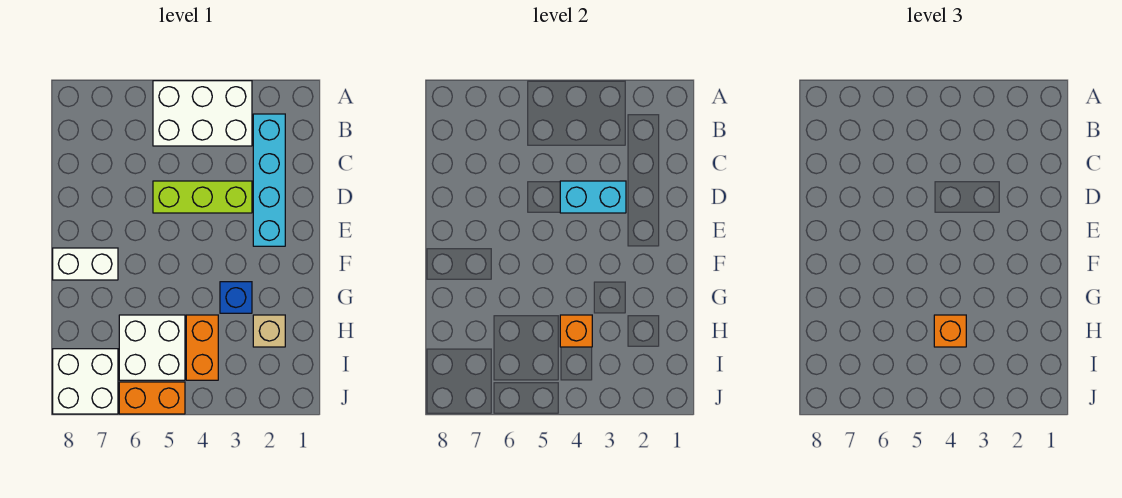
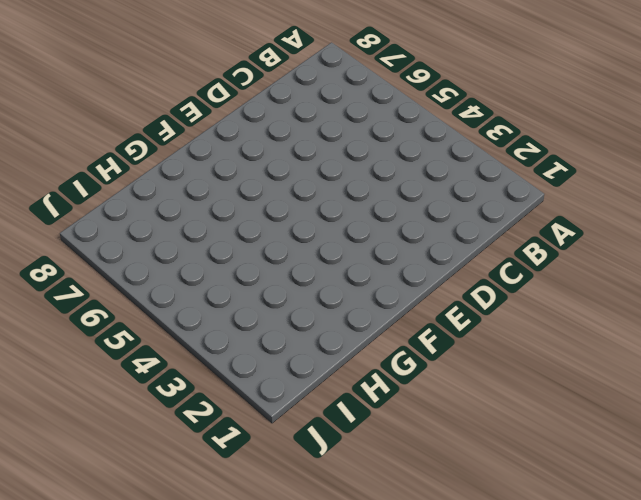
none -> white 2x3 brick [153,81,252,146]
none -> cyan 1x4 brick [253,114,285,246]
none -> lime 1x3 brick [153,181,252,213]

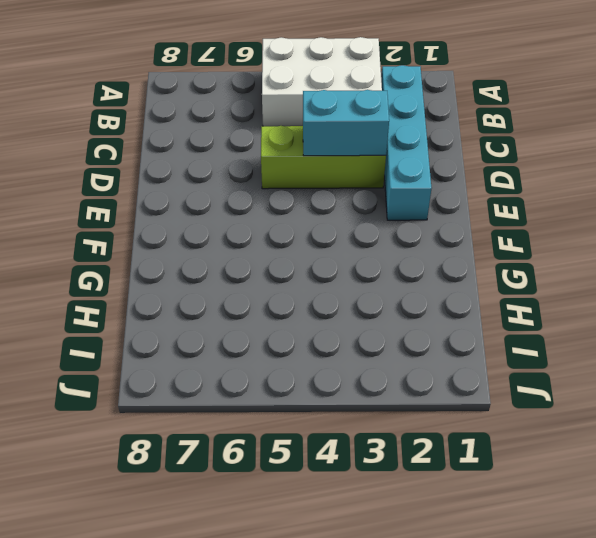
none -> white 1x2 brick [53,248,118,280]
none -> blue 1x1 brick [220,282,252,313]
none -> tan 1x1 brick [253,315,285,347]

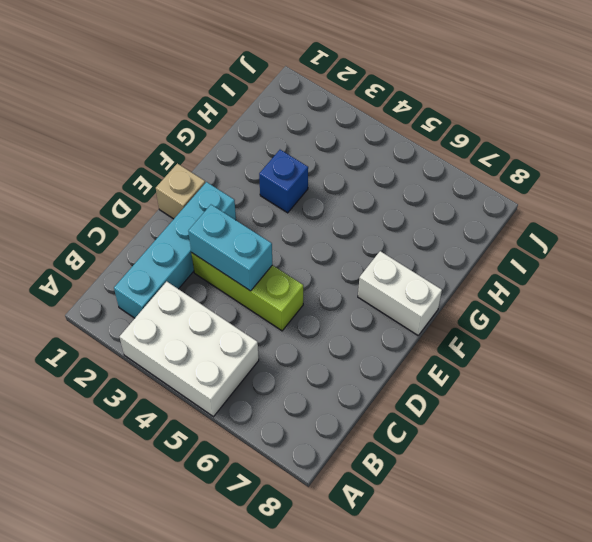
tan 1x1 brick [156,163,205,219] -> tan 1x1 brick moved to [253,315,285,347]
none -> orange 1x2 brick [186,315,218,380]
none -> white 2x2 brick [119,315,185,380]
none -> white 2x2 brick [53,349,118,414]

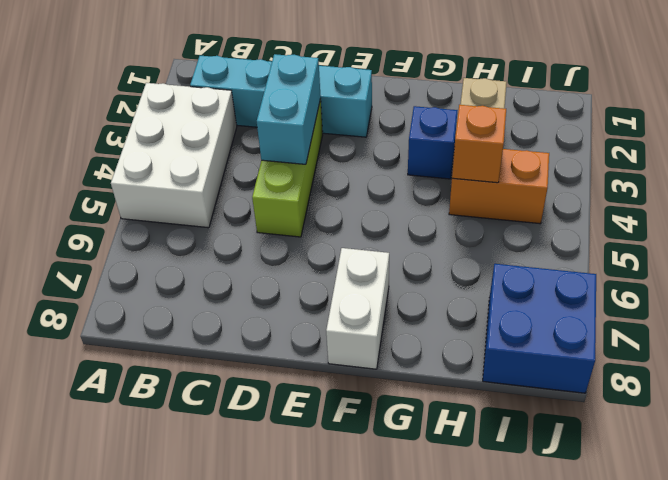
blue 2x2 brick [483,264,596,393] -> white 2x2 brick [53,349,118,414]
none -> white 2x2 brick [119,315,185,380]
none -> orange 1x2 brick [119,382,185,414]
none -> orange 1x1 brick [934,315,966,347]

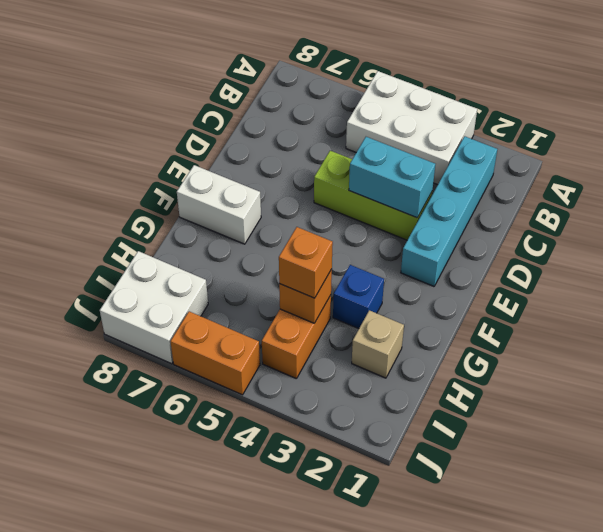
none -> white 2x2 brick [119,315,185,380]

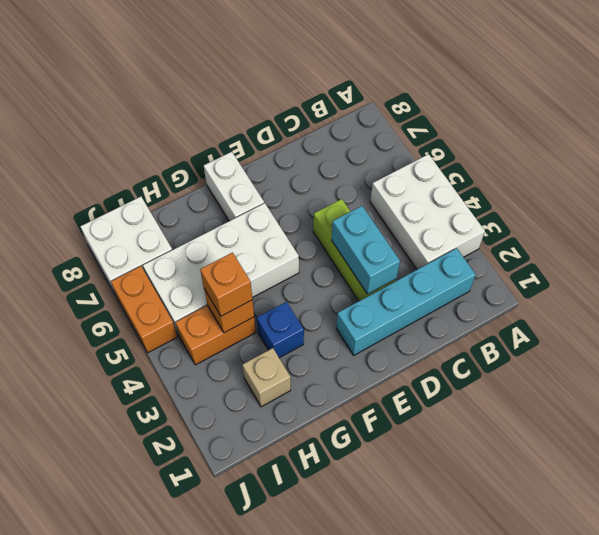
white 2x4 brick [143,203,299,335] -> white 2x2 brick [119,315,185,380]

